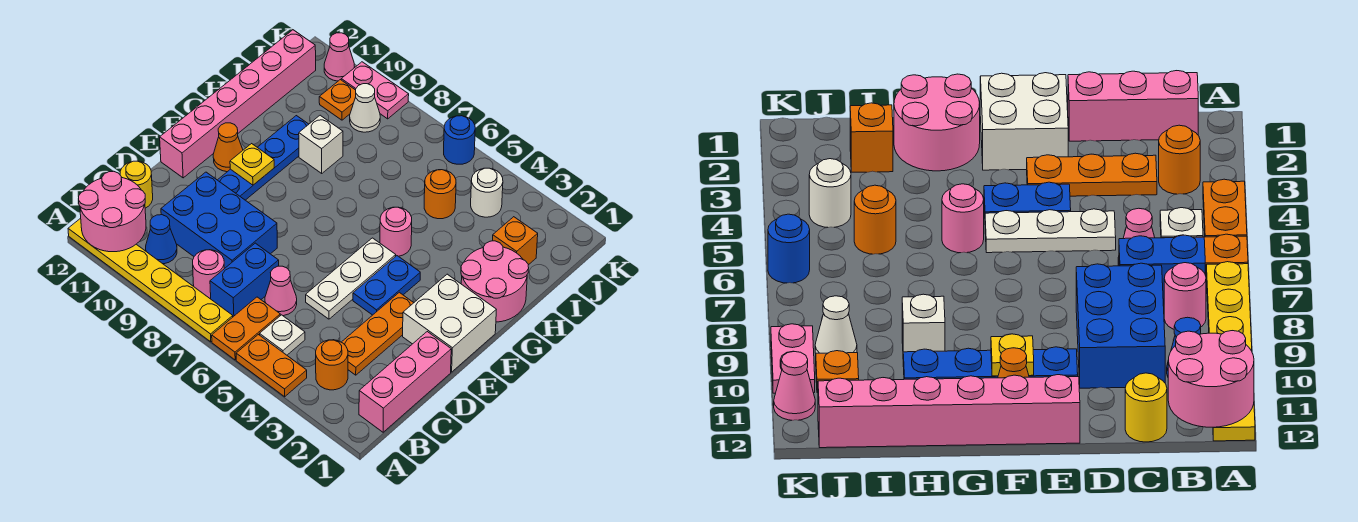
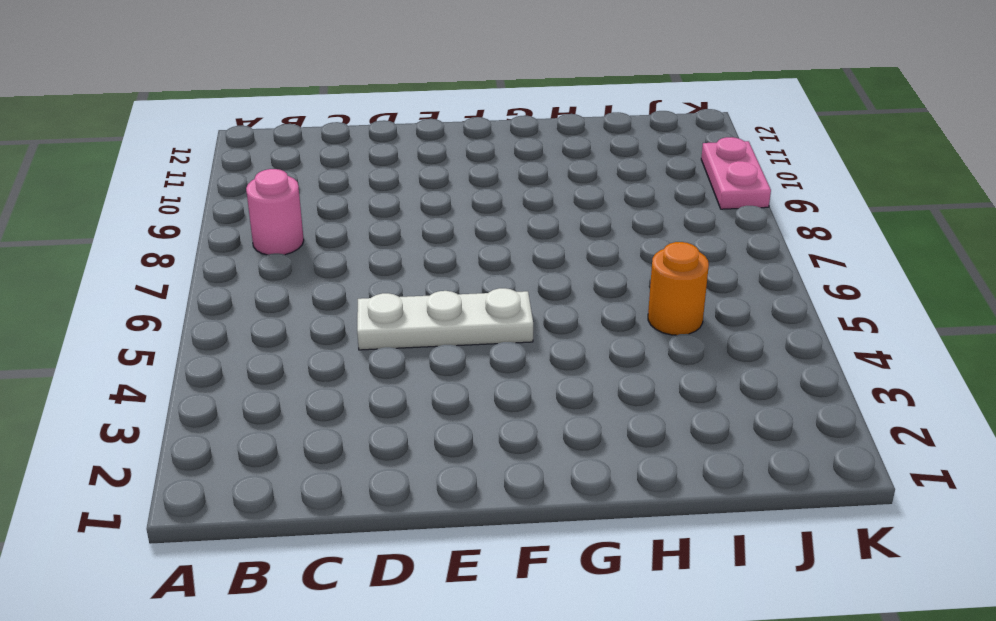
none -> orange 1x2 plate [236,335,307,397]
none -> orange 1x2 plate [212,297,280,360]
none -> yellow 1x6 plate [68,218,233,342]
none -> pink 1x3 brick [359,332,451,432]

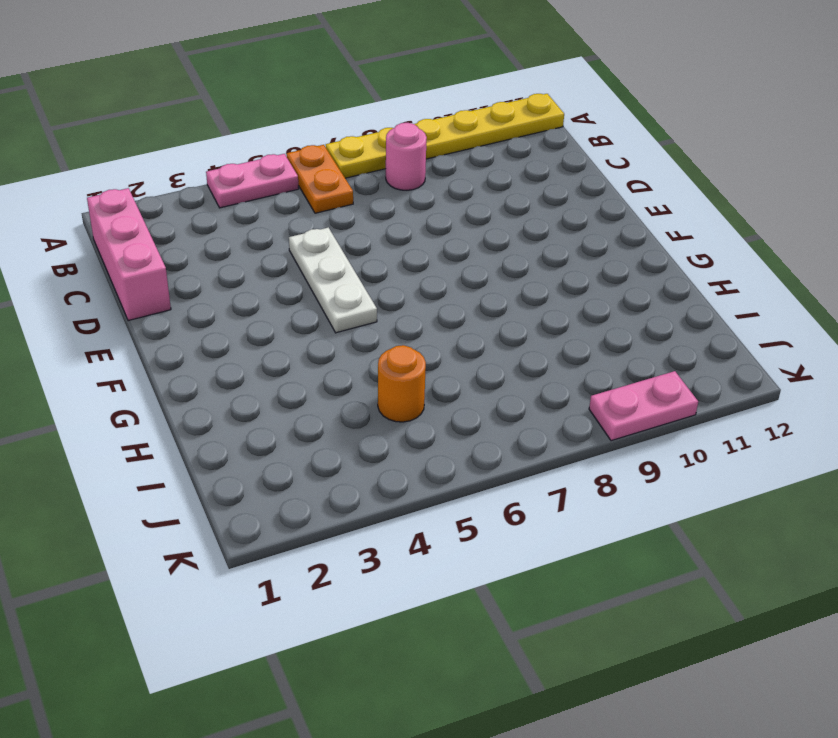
pink 1x2 plate [206,154,299,208] -> orange 1x2 plate [236,335,307,397]
none -> orange 1x1 round brick [316,340,348,390]
none -> white 1x1 plate [260,315,305,355]
none -> blue 1x2 brick [210,243,279,317]
none -> blue 1x1 cone [146,215,177,264]

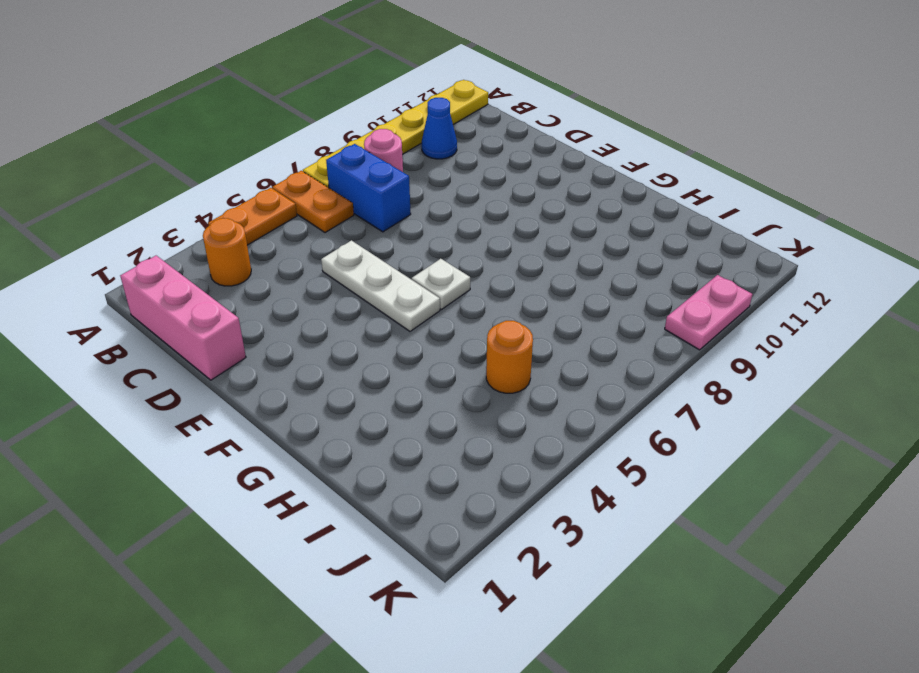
white 1x1 plate [412,259,470,310] -> white 1x1 plate moved to [260,315,305,355]
none -> orange 1x3 plate [342,292,413,375]
none -> pink 1x1 cone [265,266,297,316]
none -> blue 2x3 brick [161,172,277,269]
none -> yellow 1x1 round brick [120,161,153,208]

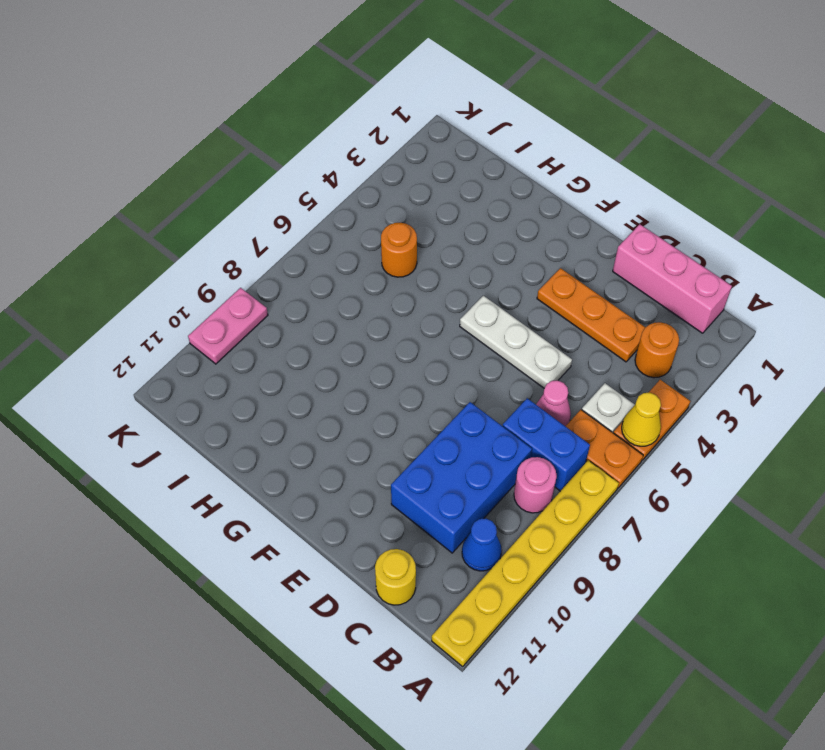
yellow 1x1 cone [622,393,661,446] -> none
none -> white 2x2 brick [403,274,496,372]
none -> blue 1x2 plate [353,256,420,315]
none -> blue 1x4 plate [218,116,309,200]
none -> pink 1x6 brick [160,30,316,178]

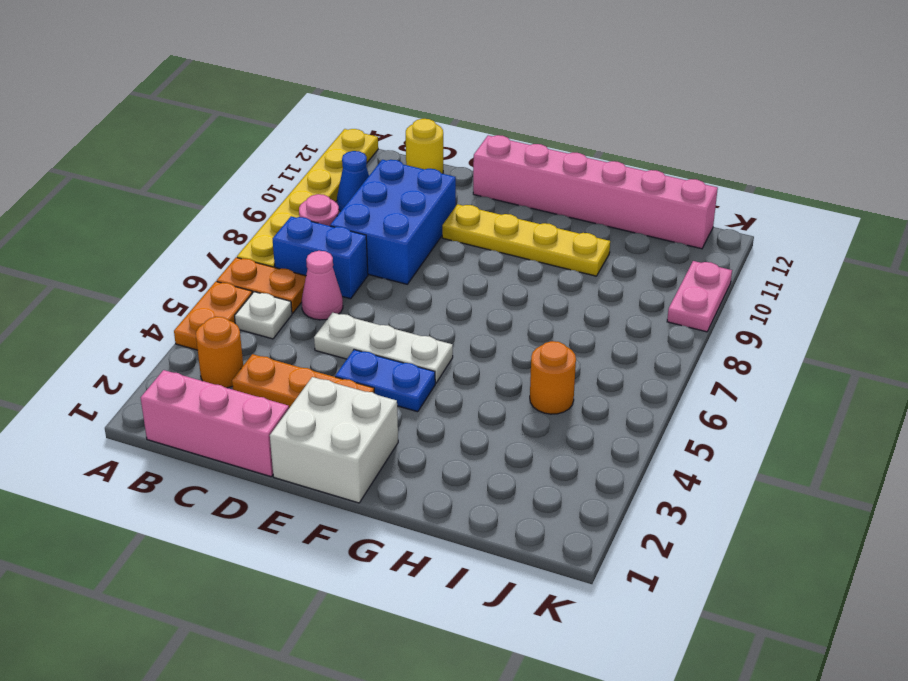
yellow 1x4 plate [442,204,610,276] -> blue 1x4 plate [218,116,309,200]
none -> orange 1x1 cone [213,123,243,172]
none -> pink 2x2 round brick [461,241,529,322]
none -> pink 1x1 round brick [380,207,412,256]
none -> white 1x1 brick [299,115,343,173]

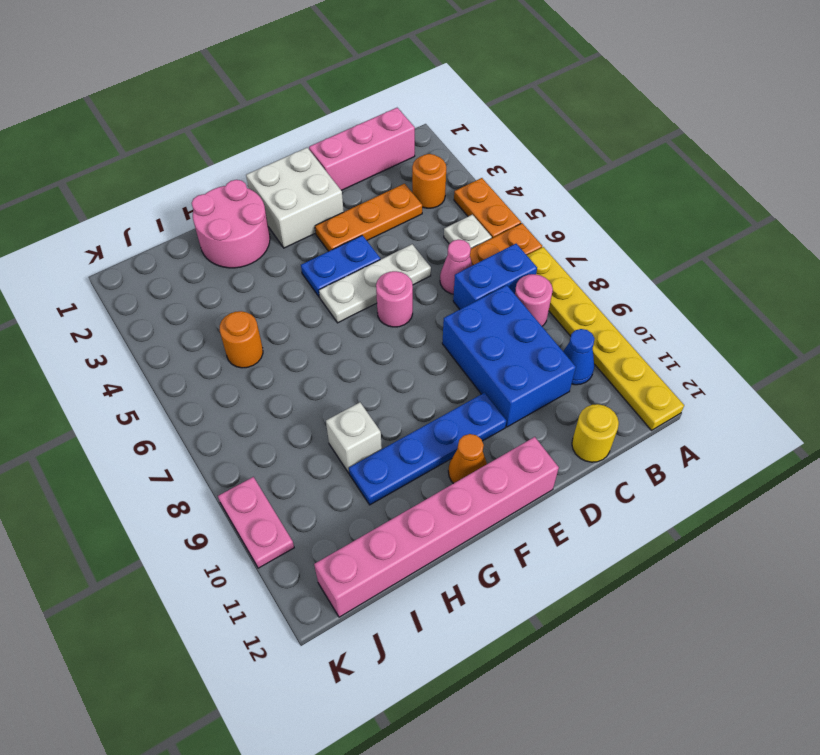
pink 1x1 round brick [376,271,413,327] -> pink 1x1 round brick moved to [380,207,412,256]
none -> orange 1x1 brick [493,217,538,265]
none -> white 1x1 round brick [471,168,503,217]
none -> white 1x1 cone [350,84,380,132]
none -> orange 1x1 plate [319,80,356,120]

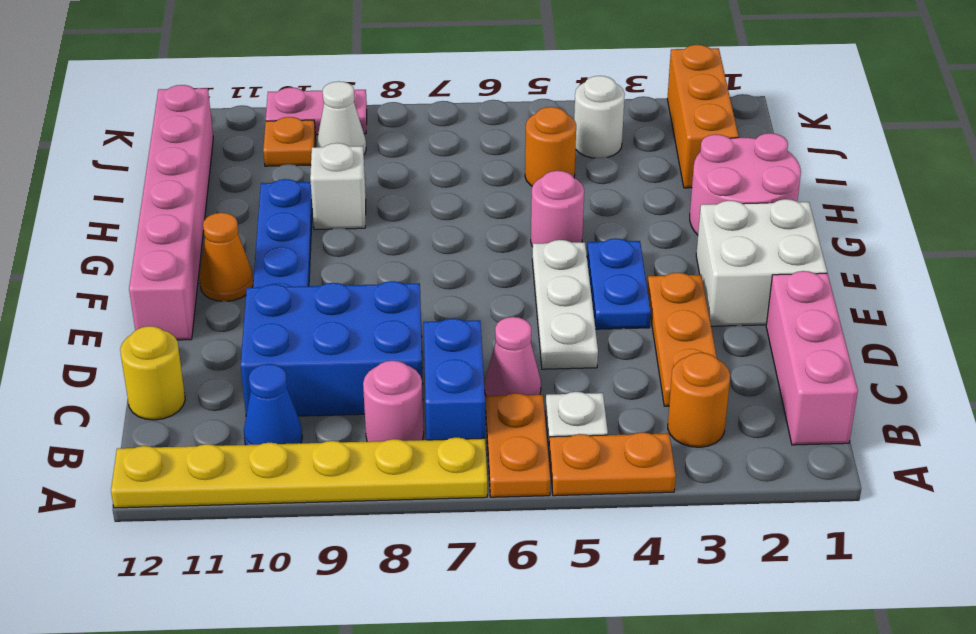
orange 1x3 brick [667,45,739,188] -> orange 1x1 brick [493,217,538,265]
none -> blue 1x1 round brick [444,116,475,164]
none -> pink 1x1 cone [324,33,354,81]
none -> pink 2x2 round brick [79,171,146,252]
none -> yellow 1x1 plate [230,144,274,185]

